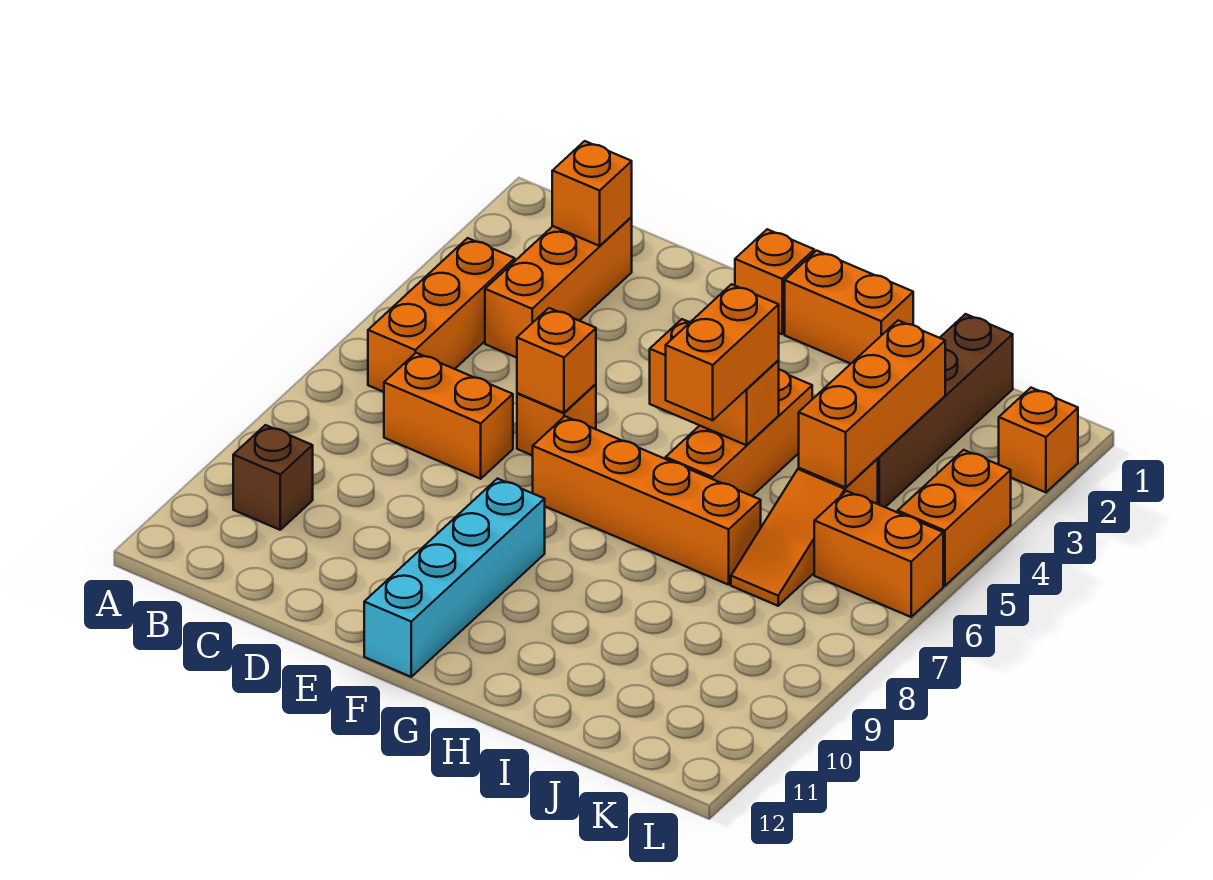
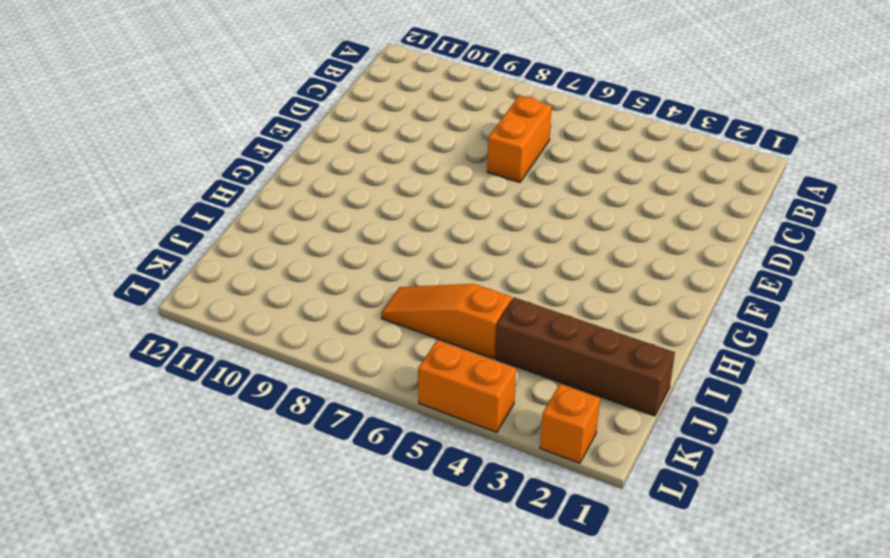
none -> orange 1x3 brick [368,238,515,392]
none -> brown 1x1 brick [233,425,313,530]
none -> orange 1x3 brick [485,217,632,358]

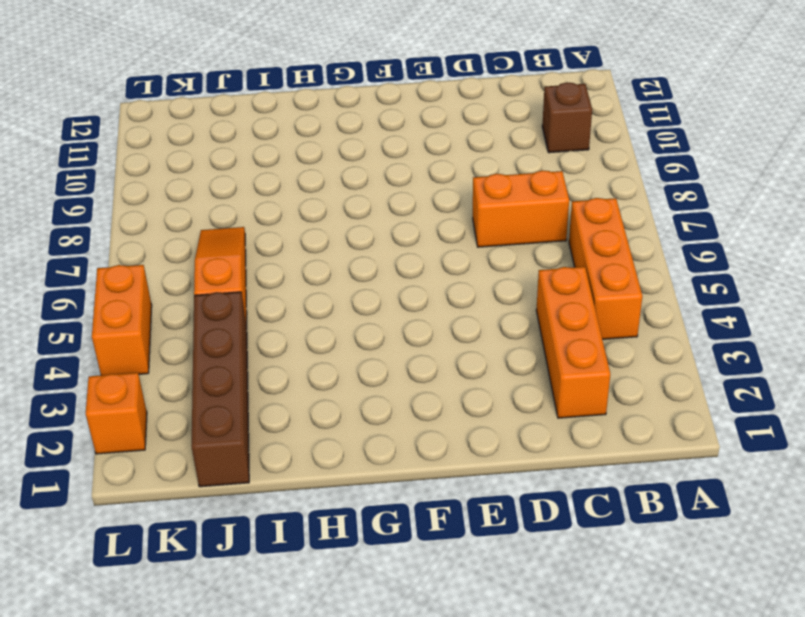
none -> orange 1x1 brick [517,384,596,456]
none -> orange 1x1 brick [735,229,814,334]
none -> orange 1x4 brick [533,416,761,585]

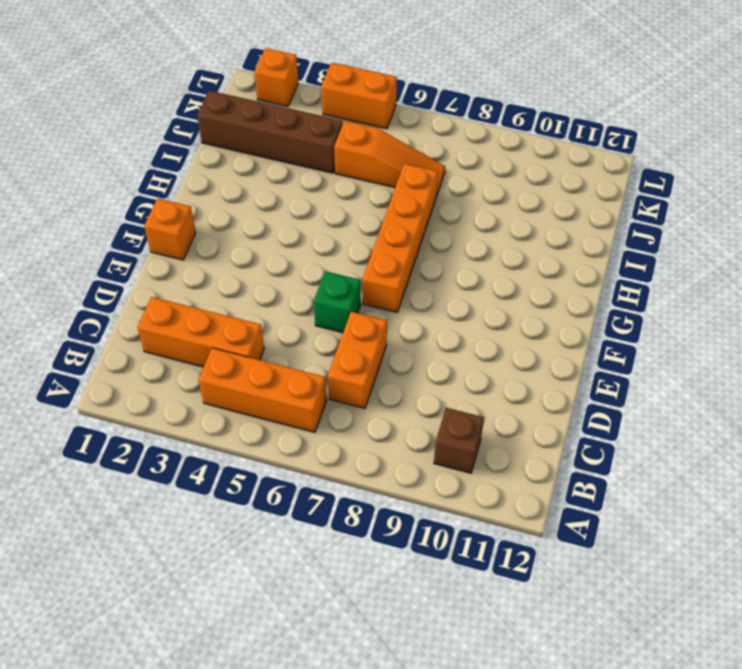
green 1x1 brick [314,271,361,333] -> orange 1x1 brick [517,384,596,456]
none -> cyan 1x4 brick [364,479,545,677]
none -> orange 1x2 brick [785,251,913,364]
none -> orange 1x3 brick [666,370,812,496]

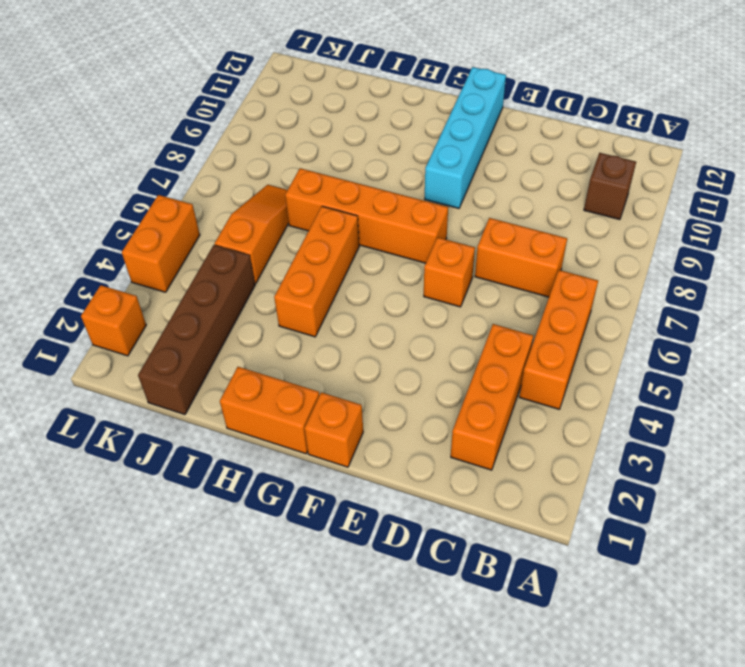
none -> orange 1x2 brick [814,491,943,617]
none -> orange 1x1 brick [552,141,632,246]
none -> orange 1x1 brick [517,308,596,413]

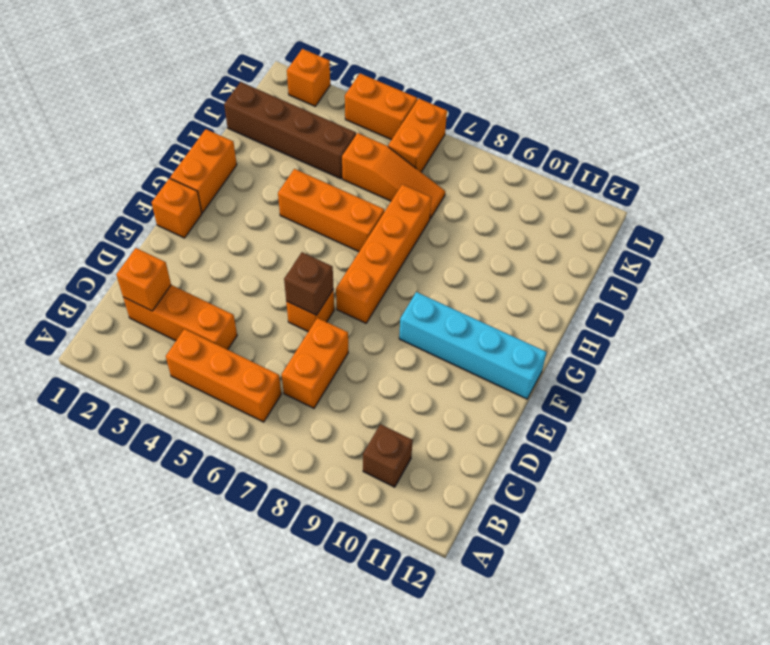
brown 1x1 brick [284,252,334,315] -> orange 1x1 brick [517,308,596,413]
none -> orange 1x2 brick [650,319,779,445]
none -> orange 1x3 brick [799,320,945,488]
none -> orange 1x2 brick [666,284,779,420]

